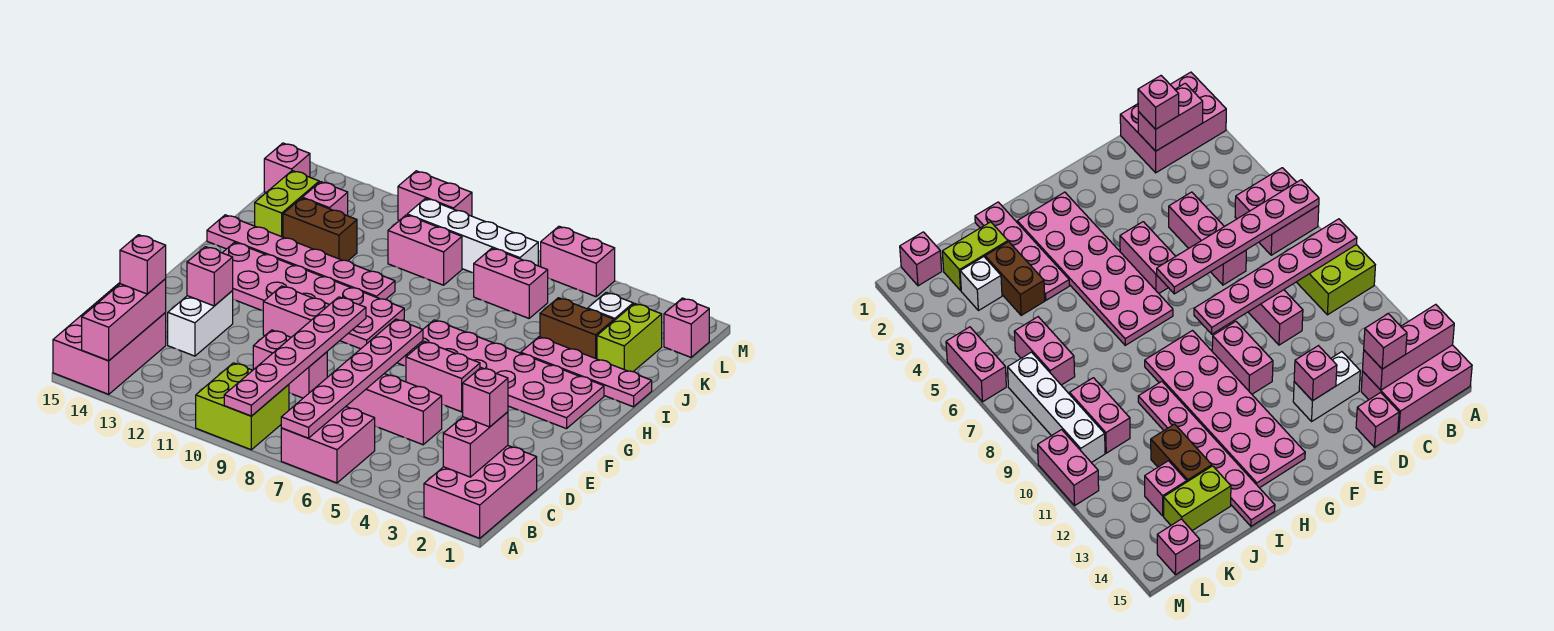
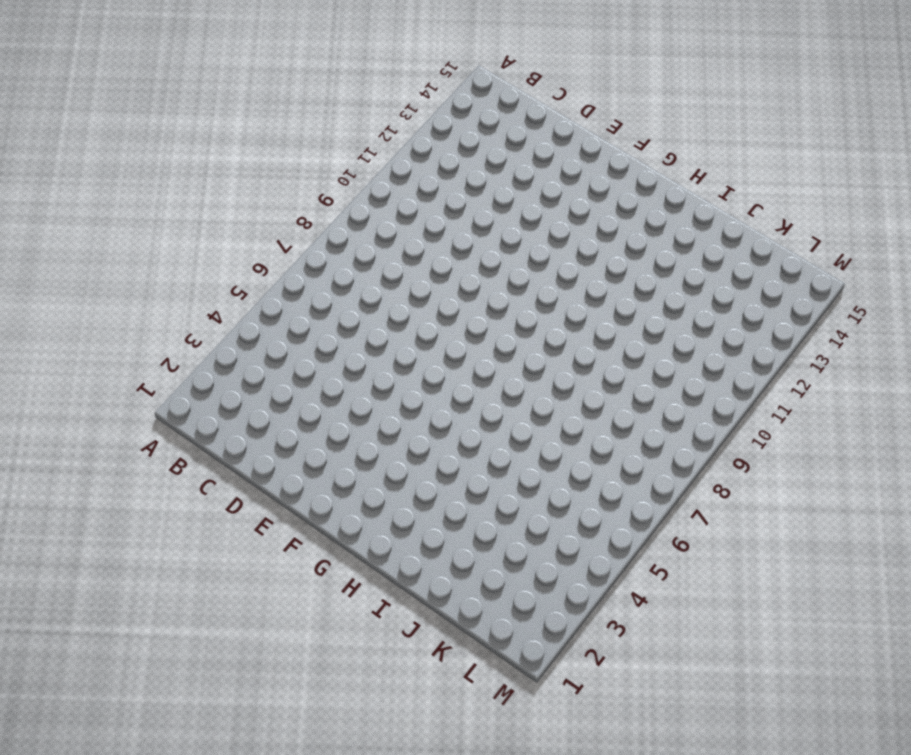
none -> pink 2x3 brick [424,446,537,538]
none -> pink 2x2 brick [281,407,375,483]
none -> lime 2x2 brick [196,363,289,450]
none -> pink 2x3 brick [53,291,166,394]

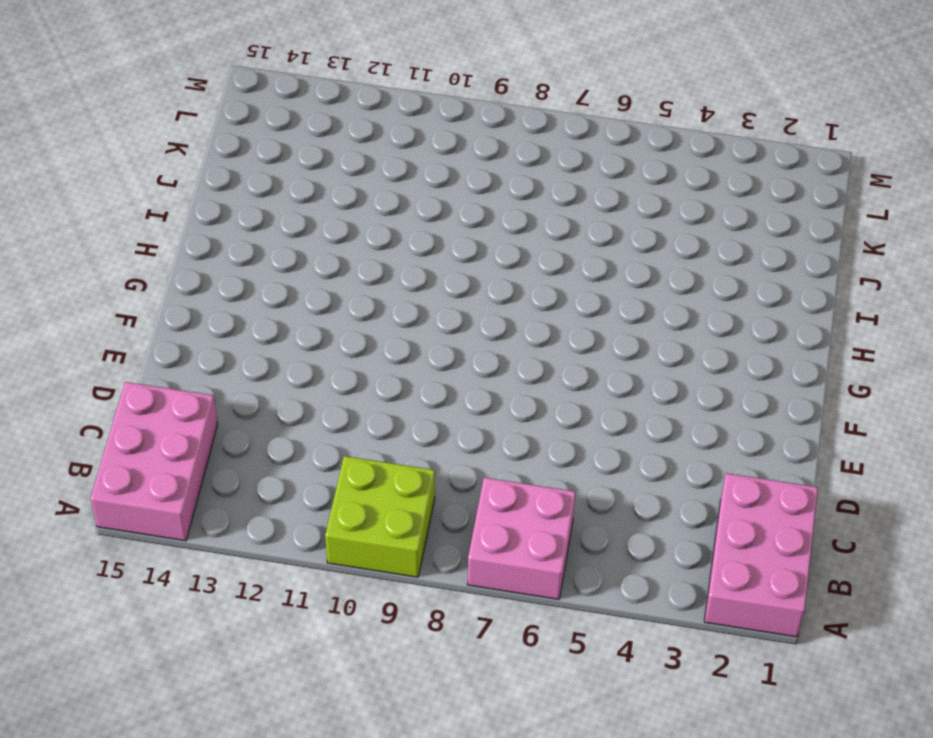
none -> pink 1x3 brick [346,374,442,445]
none -> pink 1x2 brick [253,330,327,398]
none -> white 1x2 brick [168,291,233,356]
none -> pink 1x1 brick [1356,393,1399,447]

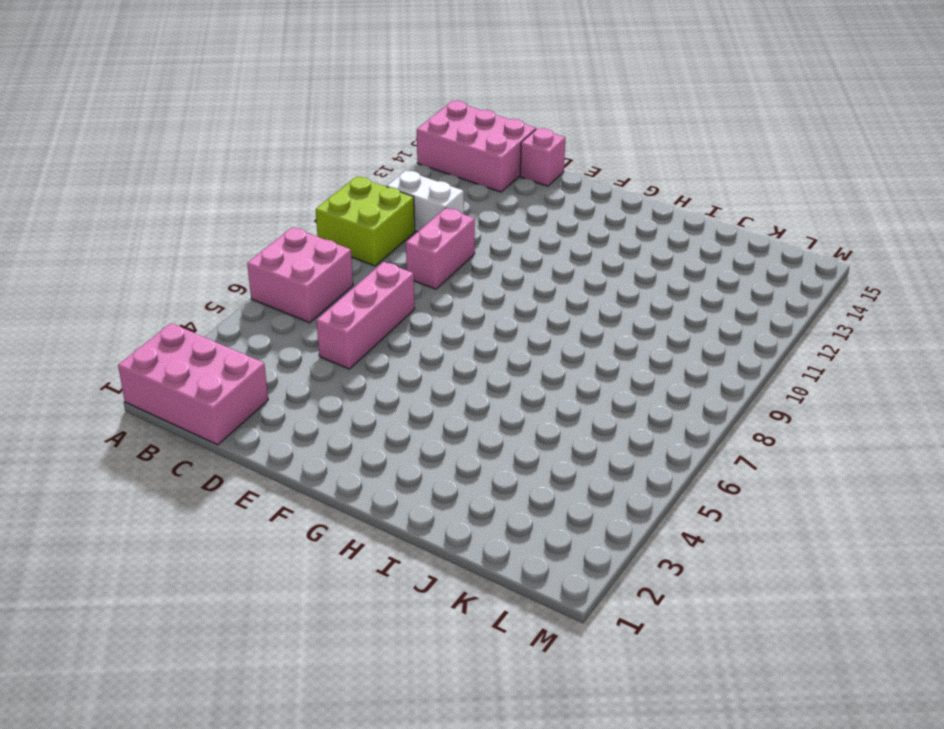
white 1x2 brick [387,171,464,232] -> white 1x2 brick moved to [168,291,233,356]
none -> pink 1x2 brick [406,341,480,412]
none -> pink 1x2 brick [263,286,329,337]
none -> pink 2x6 plate [397,320,604,429]
none -> pink 2x6 plate [223,242,404,349]

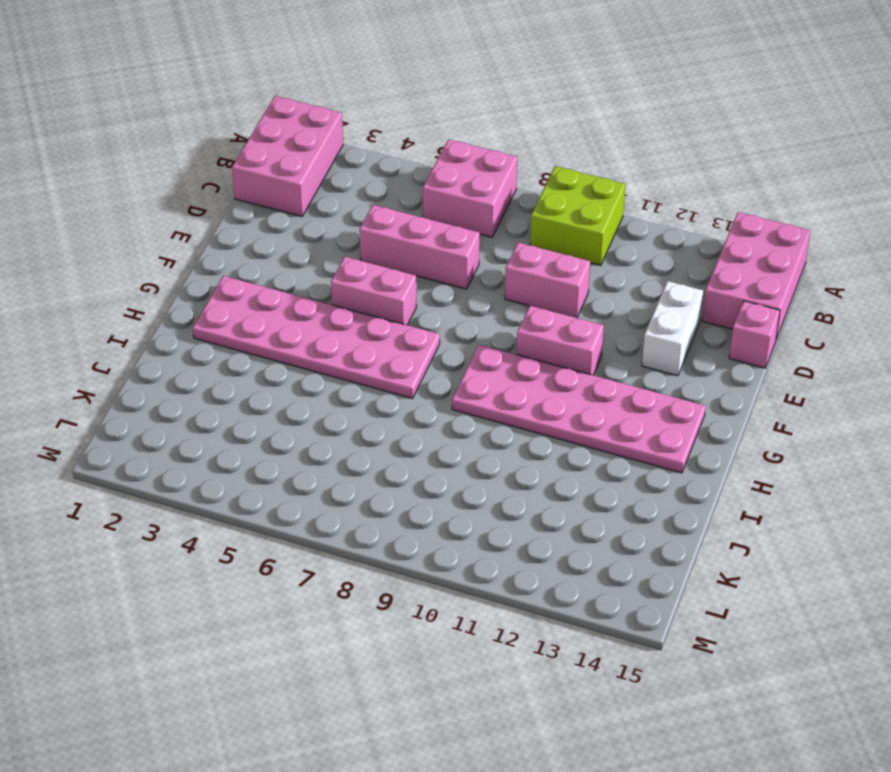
none -> pink 1x4 plate [521,337,652,407]
none -> pink 1x6 plate [207,215,395,300]
none -> lime 1x2 brick [597,303,662,372]
none -> brown 1x2 brick [540,298,614,359]

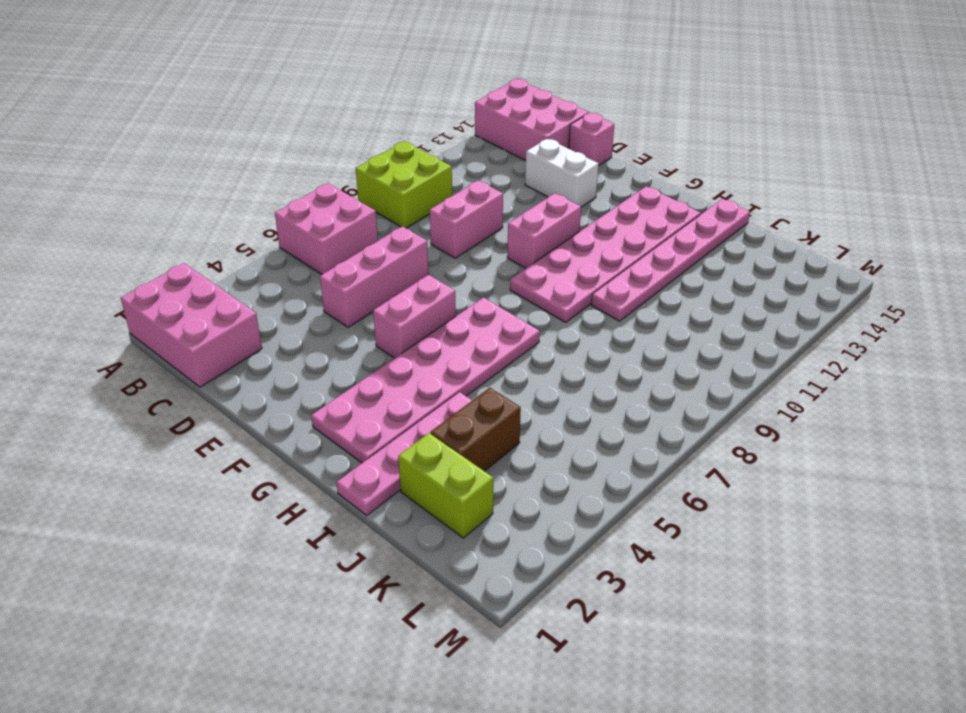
none -> brown 1x2 brick [283,198,357,261]
none -> lime 1x2 brick [255,171,319,237]
none -> white 1x1 brick [588,292,633,321]
none -> pink 1x2 brick [474,248,548,318]

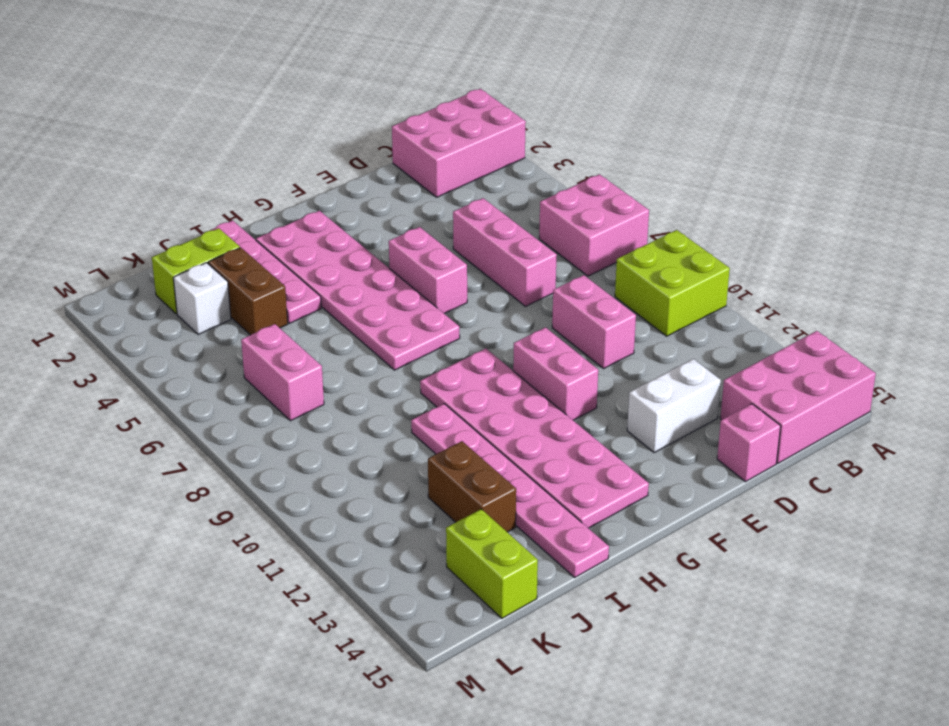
lime 1x2 brick [446,509,538,618] -> lime 1x2 brick turned to [255,171,319,237]
none -> pink 1x2 brick [388,215,462,285]
none -> pink 1x1 brick [302,182,348,216]
none -> pink 1x1 brick [664,298,709,357]
none -> white 1x4 brick [407,198,538,273]

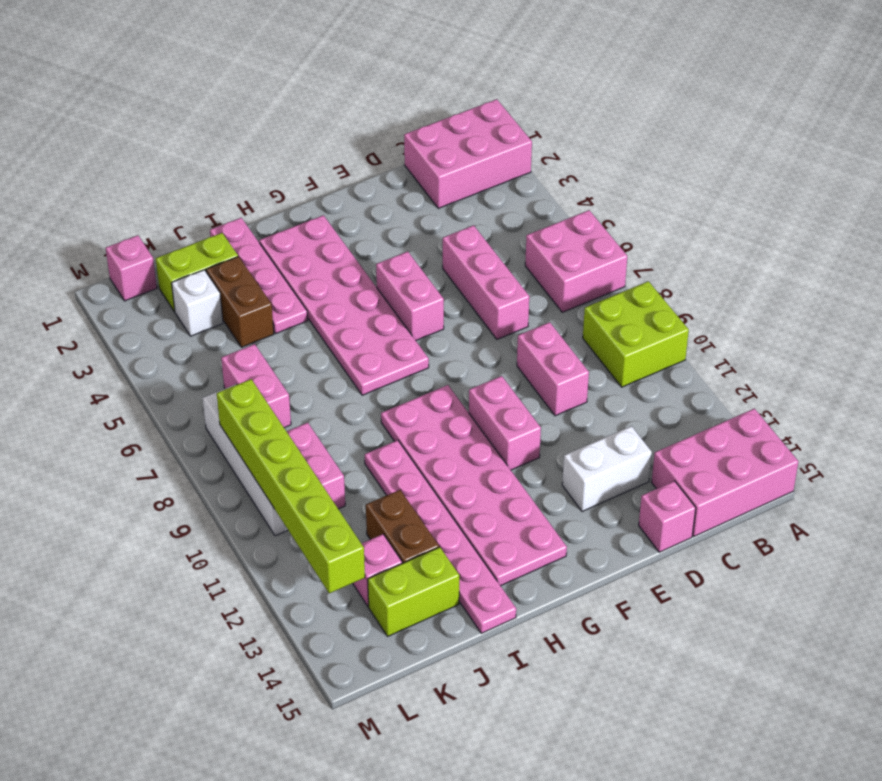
lime 1x6 brick [217,379,365,593] -> none
none -> pink 1x1 brick [264,143,310,192]
none -> pink 1x2 brick [540,226,615,297]
none -> pink 1x2 brick [398,171,472,220]
none -> pink 1x6 plate [281,319,423,438]

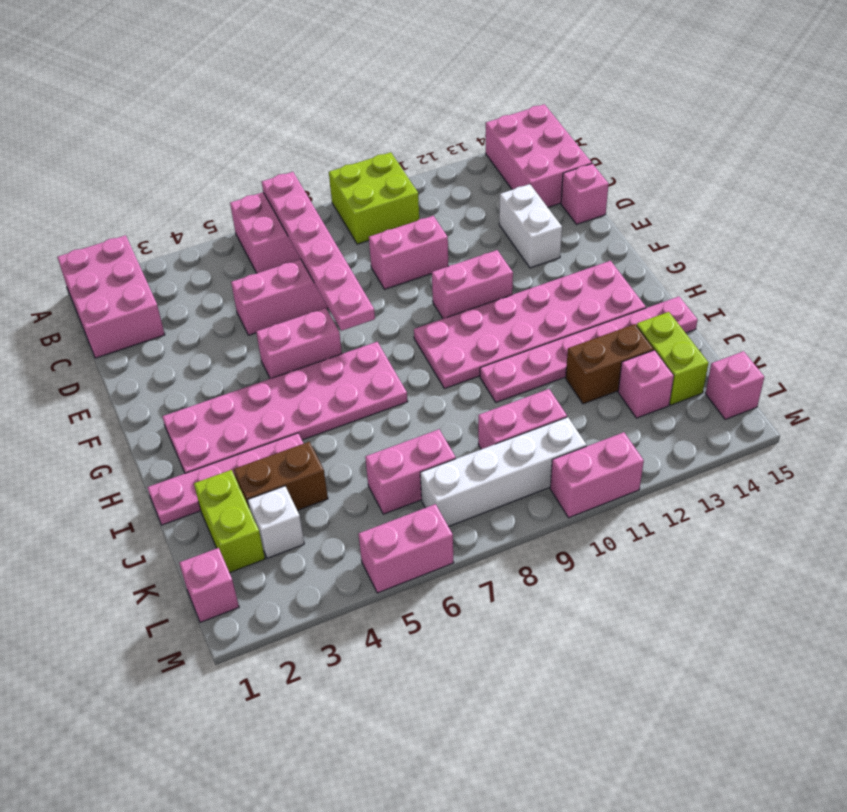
none -> pink 1x6 plate [224,297,366,416]
none -> pink 1x3 brick [82,279,166,361]
none -> pink 1x2 brick [443,412,508,477]
none -> pink 1x1 brick [187,247,233,306]

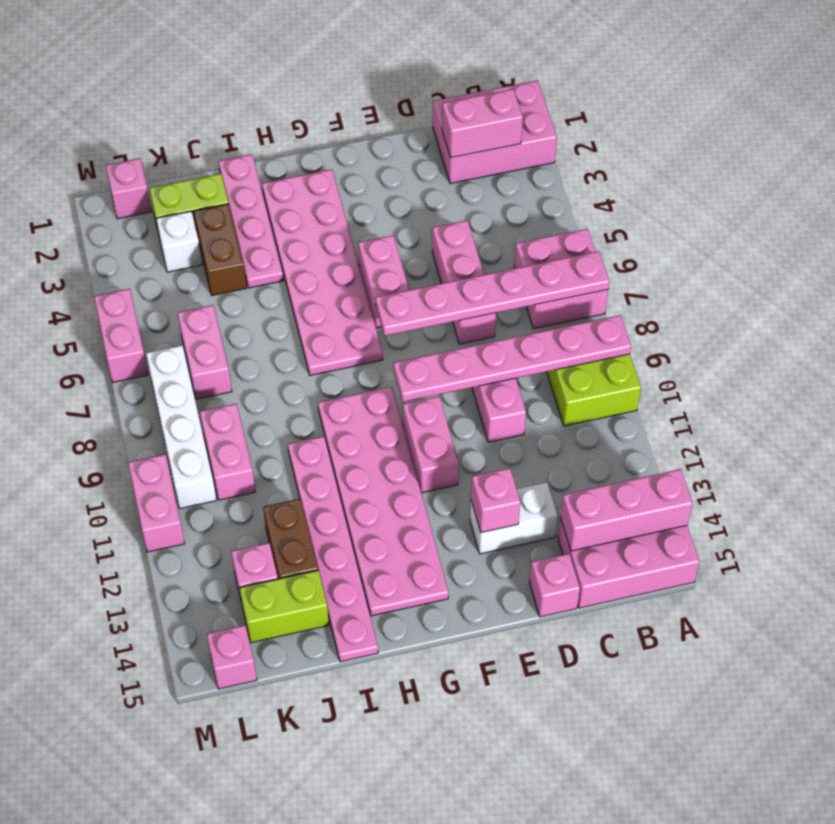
none -> pink 1x1 brick [463,368,508,427]
none -> pink 1x1 brick [120,235,166,294]

